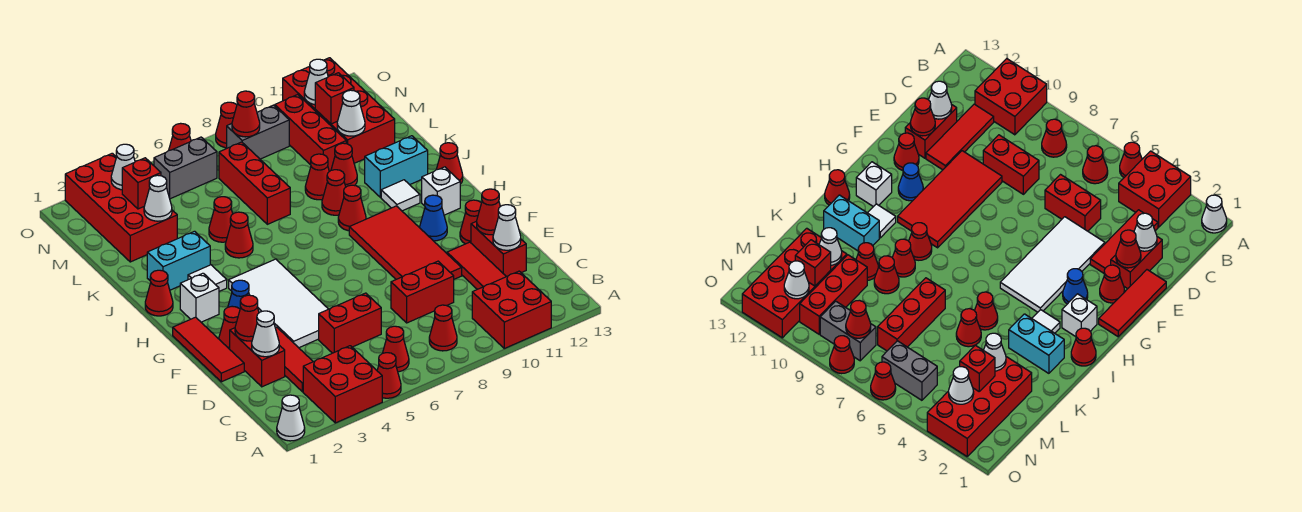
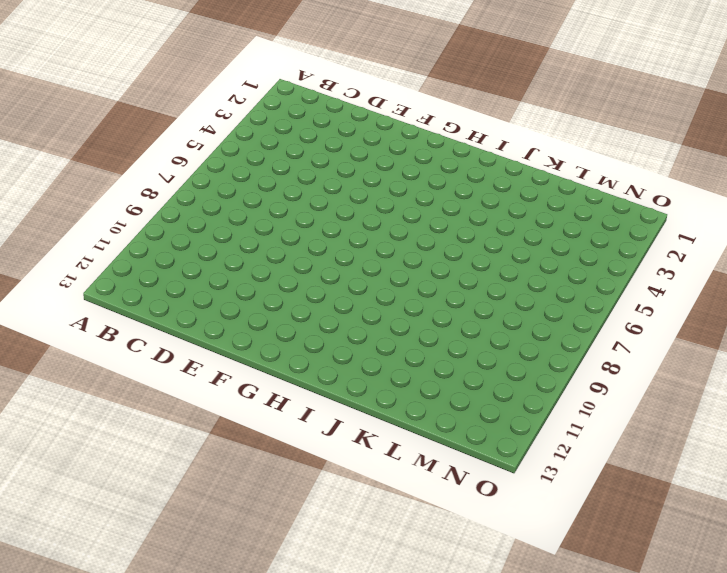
none -> white 1x1 cone [277,395,305,441]
none -> red 2x2 brick [303,346,382,423]
none -> red 1x1 cone [377,353,401,398]
none -> red 2x2 brick [472,271,551,348]

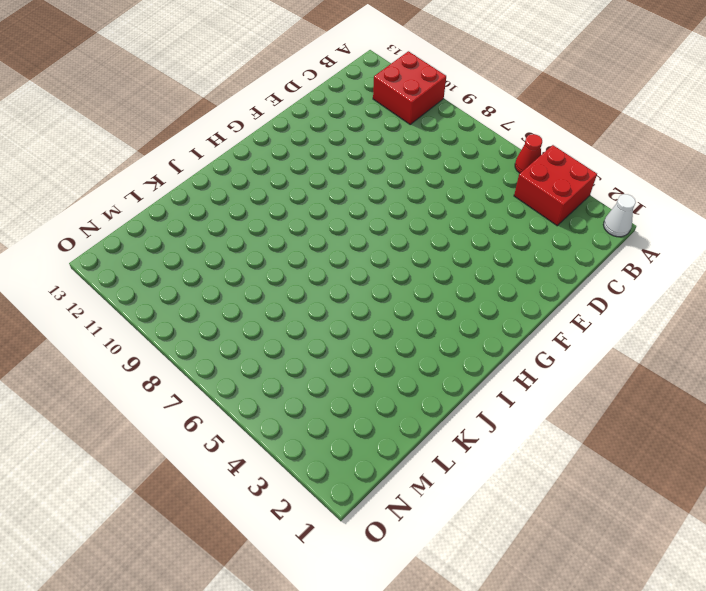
none -> red 1x1 cone [383,326,409,372]
none -> red 1x1 cone [429,305,457,351]
none -> red 1x3 tile [275,327,313,392]
none -> red 1x3 tile [447,242,506,289]

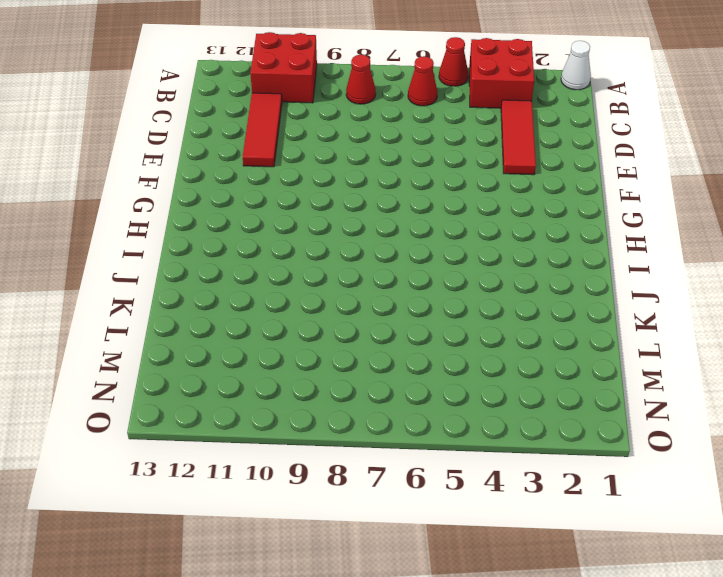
none -> red 1x2 brick [230,328,285,387]
none -> red 1x2 brick [319,293,381,353]
none -> red 1x2 brick [391,261,454,323]
none -> red 1x2 brick [471,221,526,277]

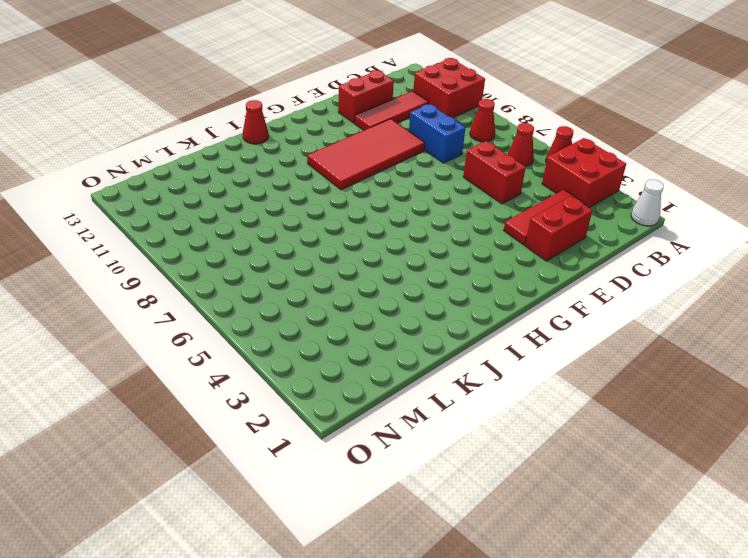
blue 1x2 brick [409,104,466,163] -> red 1x2 brick [391,261,454,323]
none -> red 1x3 tile [173,317,244,382]
none -> white 2x4 tile [229,259,328,348]
none -> red 1x1 cone [219,306,240,349]
none -> red 1x1 cone [460,200,481,244]

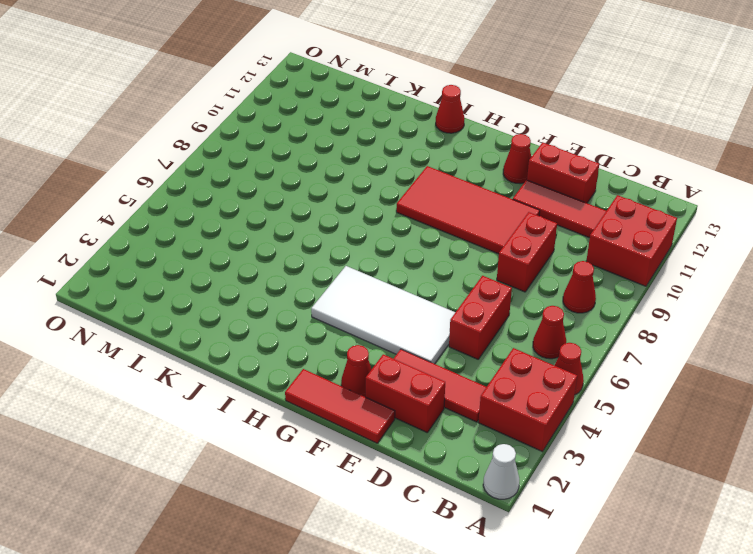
none -> blue 1x1 cone [228,280,249,309]
none -> blue 1x1 cone [420,195,447,241]
none -> white 1x1 brick [180,273,219,322]
none -> white 1x1 brick [422,167,460,215]

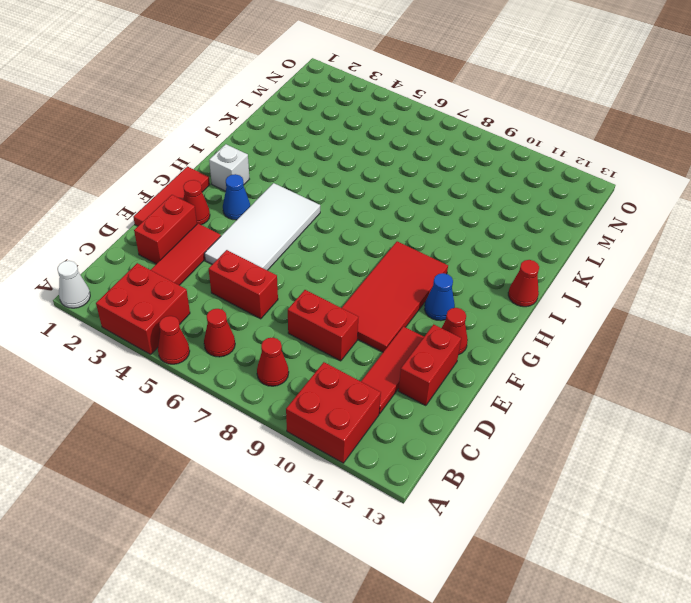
none -> white 1x1 brick [422,167,460,215]
none -> red 1x1 cone [145,270,173,316]
none -> white 1x1 tile [188,265,227,291]
none -> red 1x1 cone [338,185,366,231]

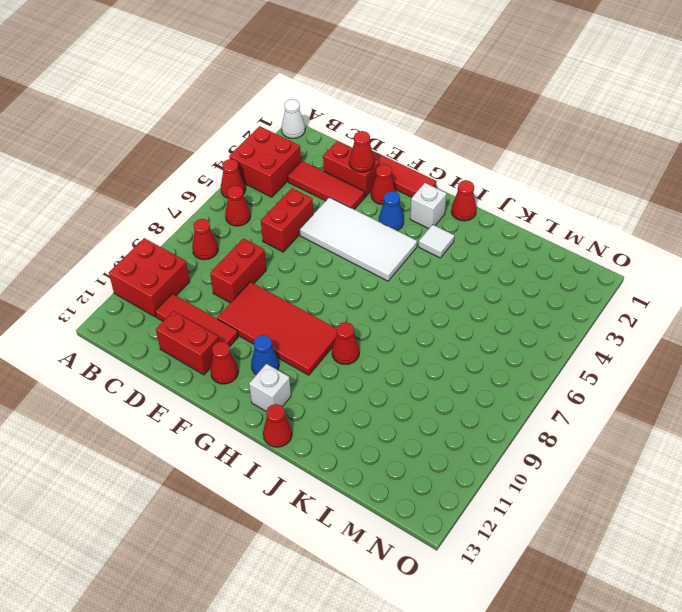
none -> white 1x1 tile [381,180,420,211]
none -> cyan 1x2 brick [147,231,210,290]
none -> red 1x1 cone [225,212,253,258]
none -> red 1x1 cone [322,170,346,215]

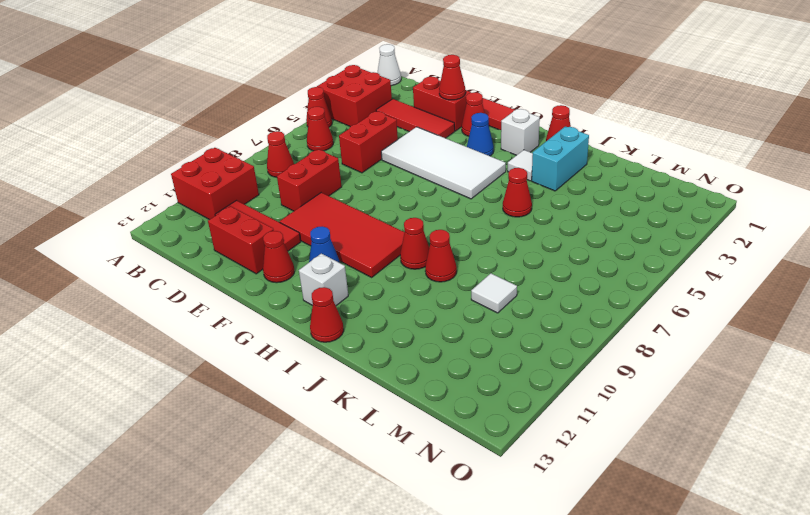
white 1x1 tile [471,273,517,313] -> white 1x1 tile moved to [381,180,420,211]
none -> cyan 1x2 brick [365,136,428,197]
none -> red 1x1 cone [209,197,233,242]
none -> red 1x3 brick [219,142,290,224]
none -> red 1x1 cone [305,154,329,200]

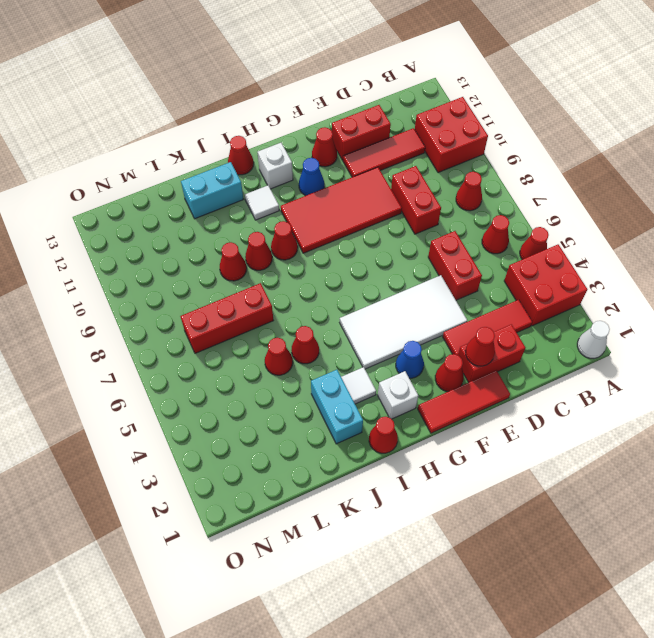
cyan 1x2 brick [181,162,243,219] -> cyan 1x2 brick turned to [365,136,428,197]
none -> red 1x1 cone [331,143,357,187]
none -> red 2x4 brick [65,153,177,262]
none -> red 1x3 brick [275,95,346,171]
none -> red 2x4 brick [283,58,395,163]

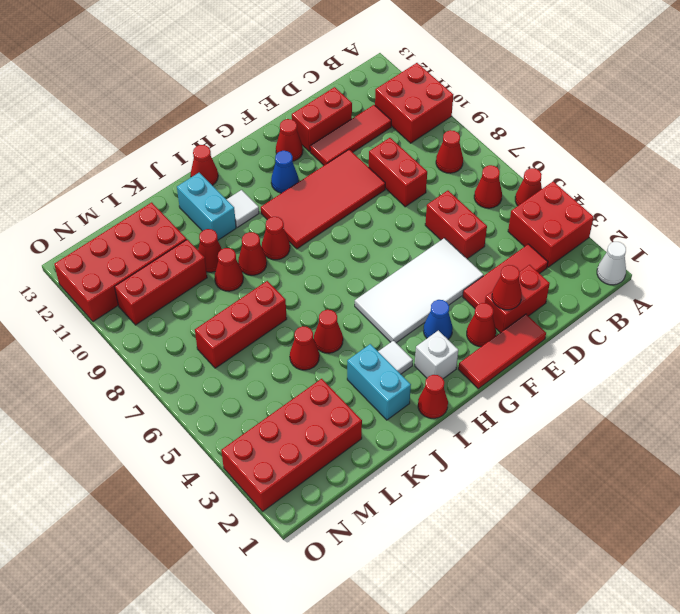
none -> white 1x1 brick [422,167,460,215]
none -> grey 1x2 brick [154,137,217,199]
none -> grey 1x2 brick [227,105,289,159]
none -> red 1x1 cone [169,123,191,150]

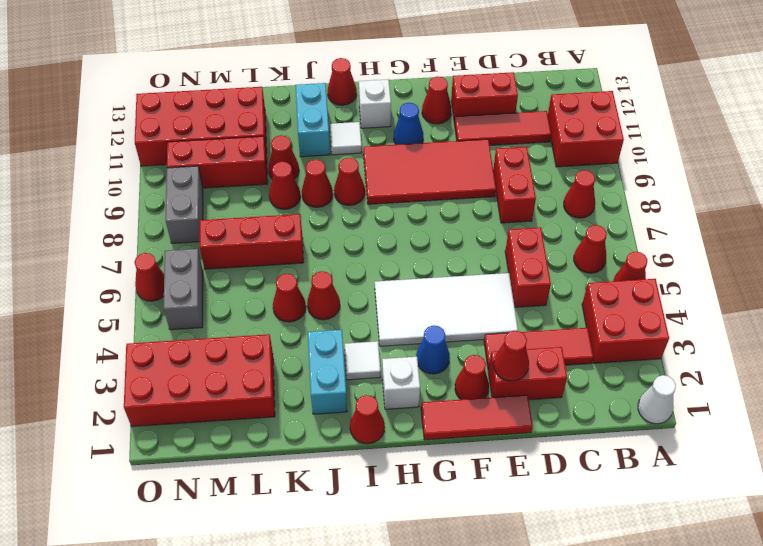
none -> red 1x1 cone [216,102,237,148]
none -> white 1x1 cone [252,311,279,357]
none -> white 1x1 cone [493,205,521,250]
none -> red 1x1 cone [477,189,500,235]

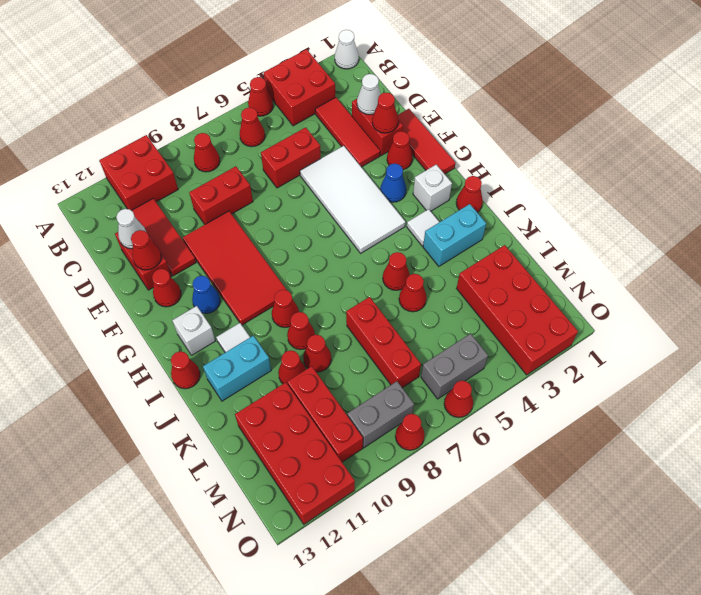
none -> white 1x1 cone [144,175,172,221]
none -> white 1x1 cone [337,90,365,136]
none -> red 1x1 brick [122,158,161,209]
none -> red 1x1 brick [315,73,354,124]

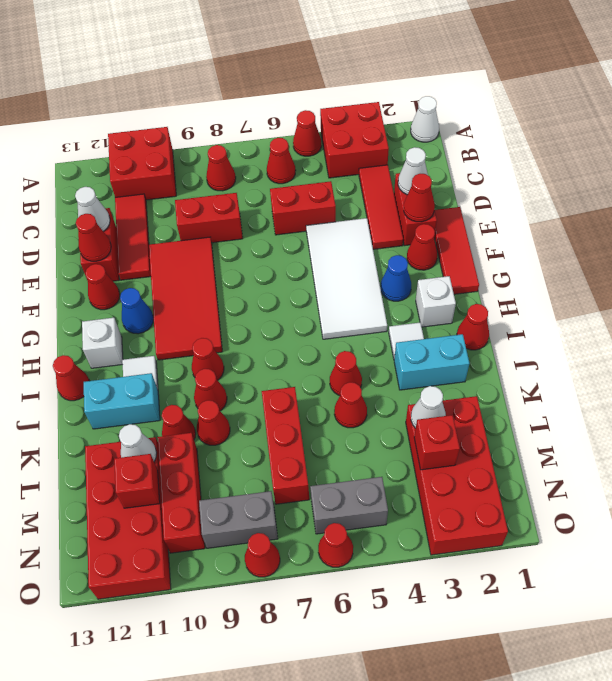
none -> white 1x1 cone [111,144,135,190]
none -> red 1x1 cone [232,91,260,137]
none -> white 1x1 cone [304,59,328,105]

